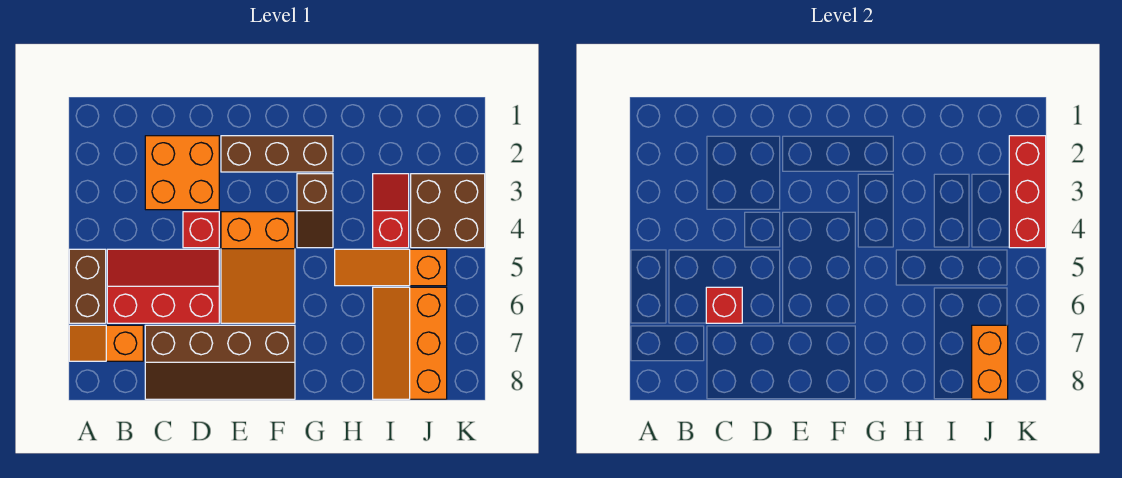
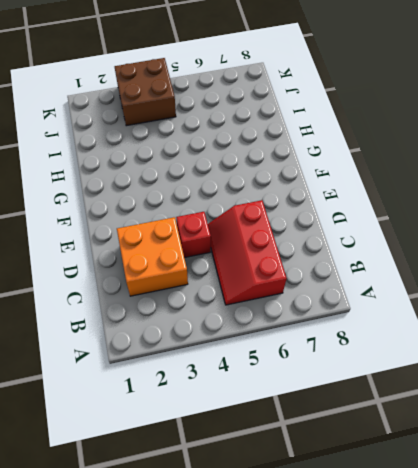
none -> brown 1x2 brick [69,249,106,323]
none -> orange 1x2 slope [69,325,143,361]
none -> brown 2x4 slope [145,325,295,399]

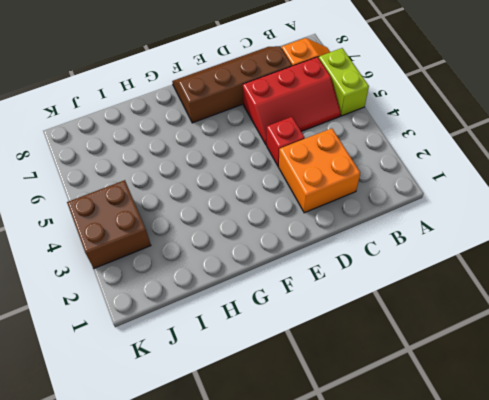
lime 1x2 brick [319,48,369,116] -> brown 1x2 brick [69,249,106,323]
none -> brown 1x3 brick [221,136,333,172]
none -> orange 2x3 slope [221,212,295,323]
none -> brown 1x2 slope [297,174,333,248]

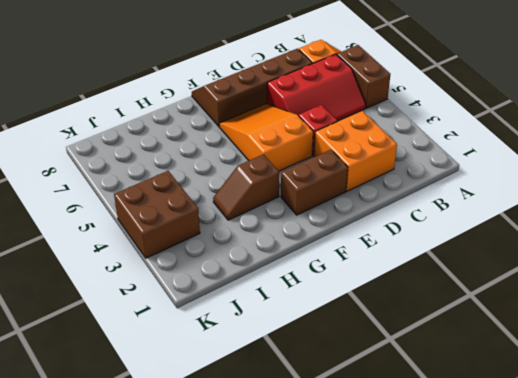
brown 1x2 brick [281,150,348,215] -> brown 1x3 brick [221,136,333,172]
brown 1x2 slope [213,154,279,220] -> brown 1x2 slope turned to [297,174,333,248]
none -> orange 1x3 slope [335,249,447,286]
none -> red 1x2 slope [373,174,409,248]
none -> orange 2x3 slope [373,287,447,399]

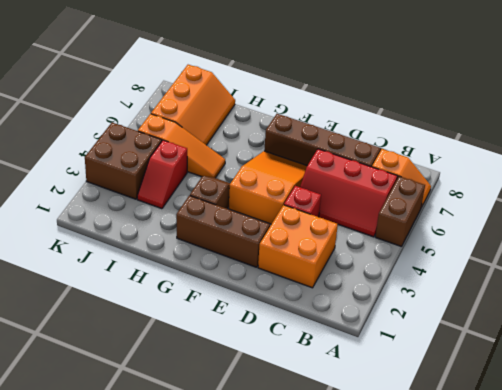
none -> red 1x1 brick [706,287,742,323]
none -> orange 1x2 brick [972,325,1008,399]
none -> red 1x3 brick [1009,136,1046,248]

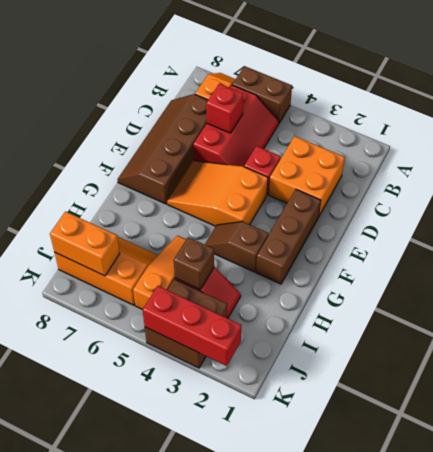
brown 1x1 brick [174,237,214,290] -> none

